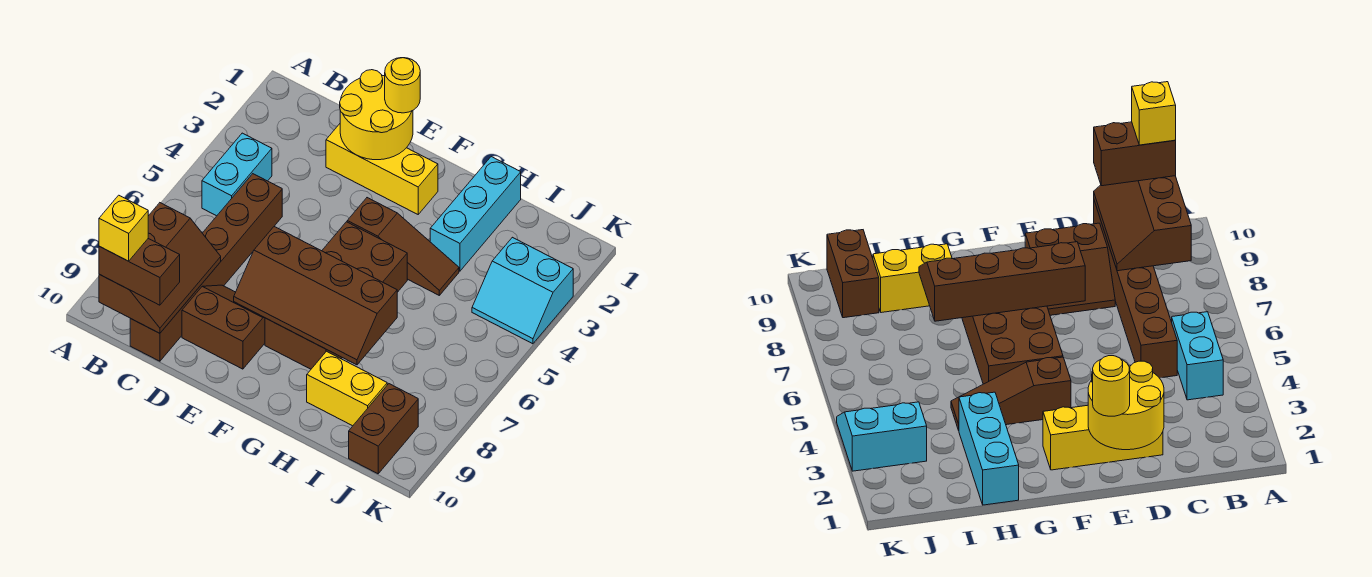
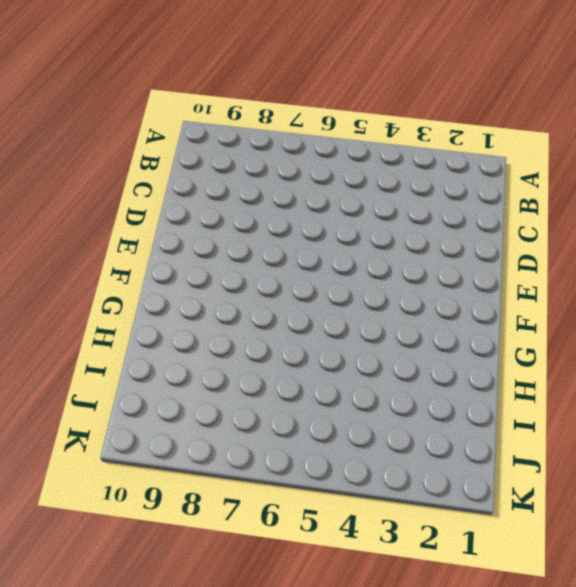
none -> cyan 1x2 brick [202,133,272,216]
none -> brown 1x6 brick [130,174,282,361]
none -> yellow 1x3 brick [326,124,438,214]

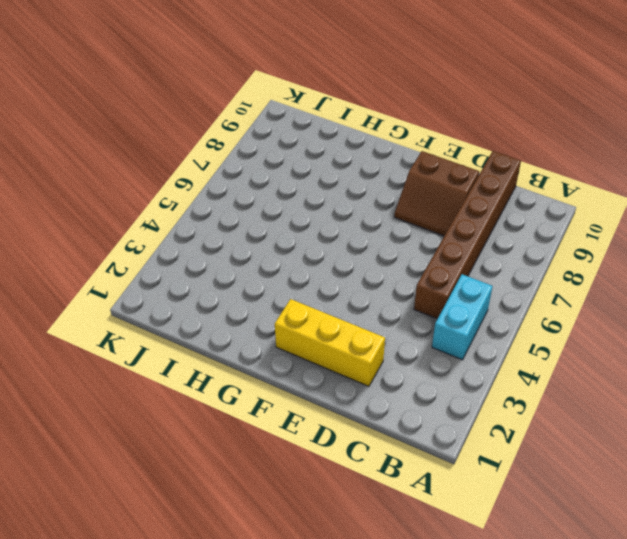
none -> brown 1x3 slope [347,198,459,295]
none -> brown 2x4 brick [265,222,407,369]
none -> cyan 1x3 brick [430,157,521,271]

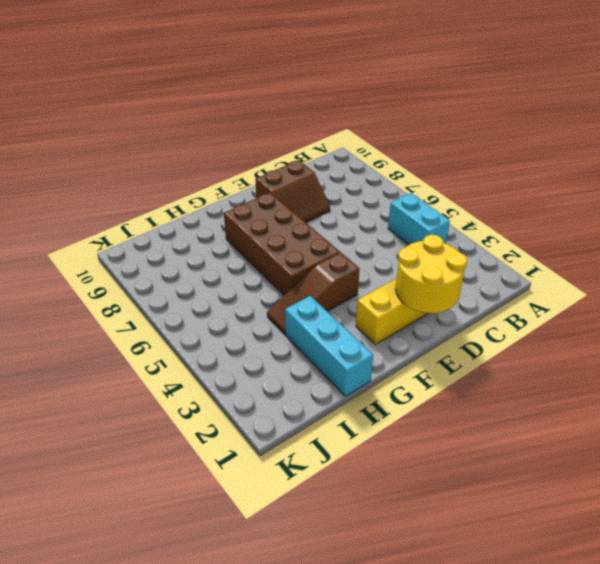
none -> brown 1x6 brick [130,174,282,361]
none -> yellow 1x2 brick [307,351,387,426]
none -> cyan 2x2 slope [472,237,573,344]

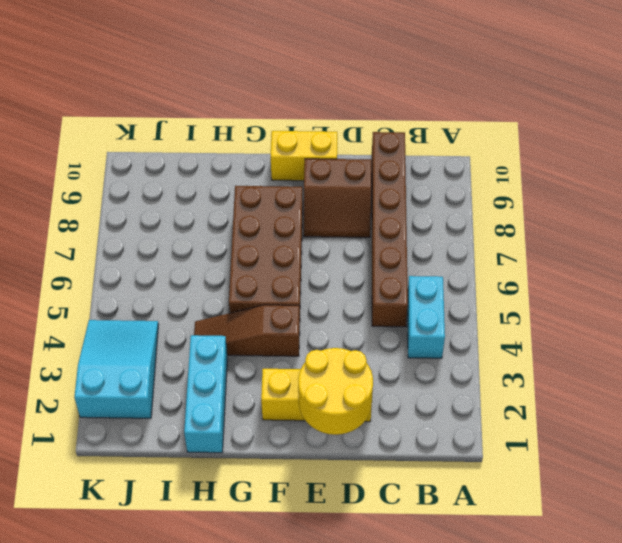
yellow 1x2 brick [271,131,337,181] -> yellow 1x2 brick moved to [307,351,387,426]
cyan 2x3 slope [74,320,158,418] -> cyan 2x2 slope [472,237,573,344]
none -> brown 1x2 brick [349,384,418,474]
none -> brown 2x3 slope [99,203,221,333]
none -> brown 2x4 slope [234,227,397,365]

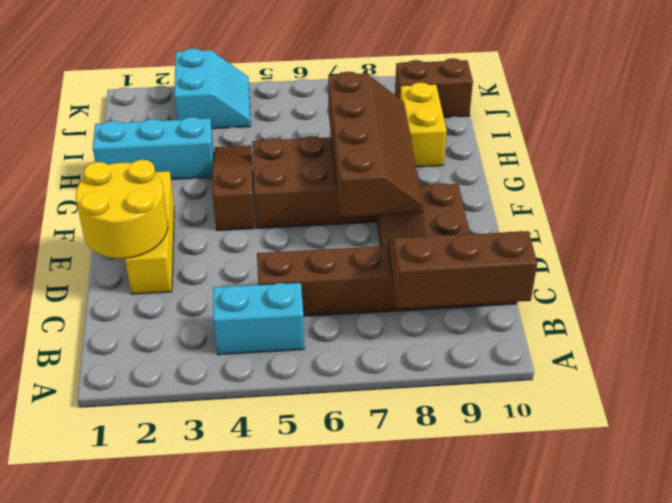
none -> brown 1x2 brick [99,239,180,305]
none -> yellow 1x1 round brick [385,58,420,113]
none -> yellow 1x1 brick [99,195,148,261]

